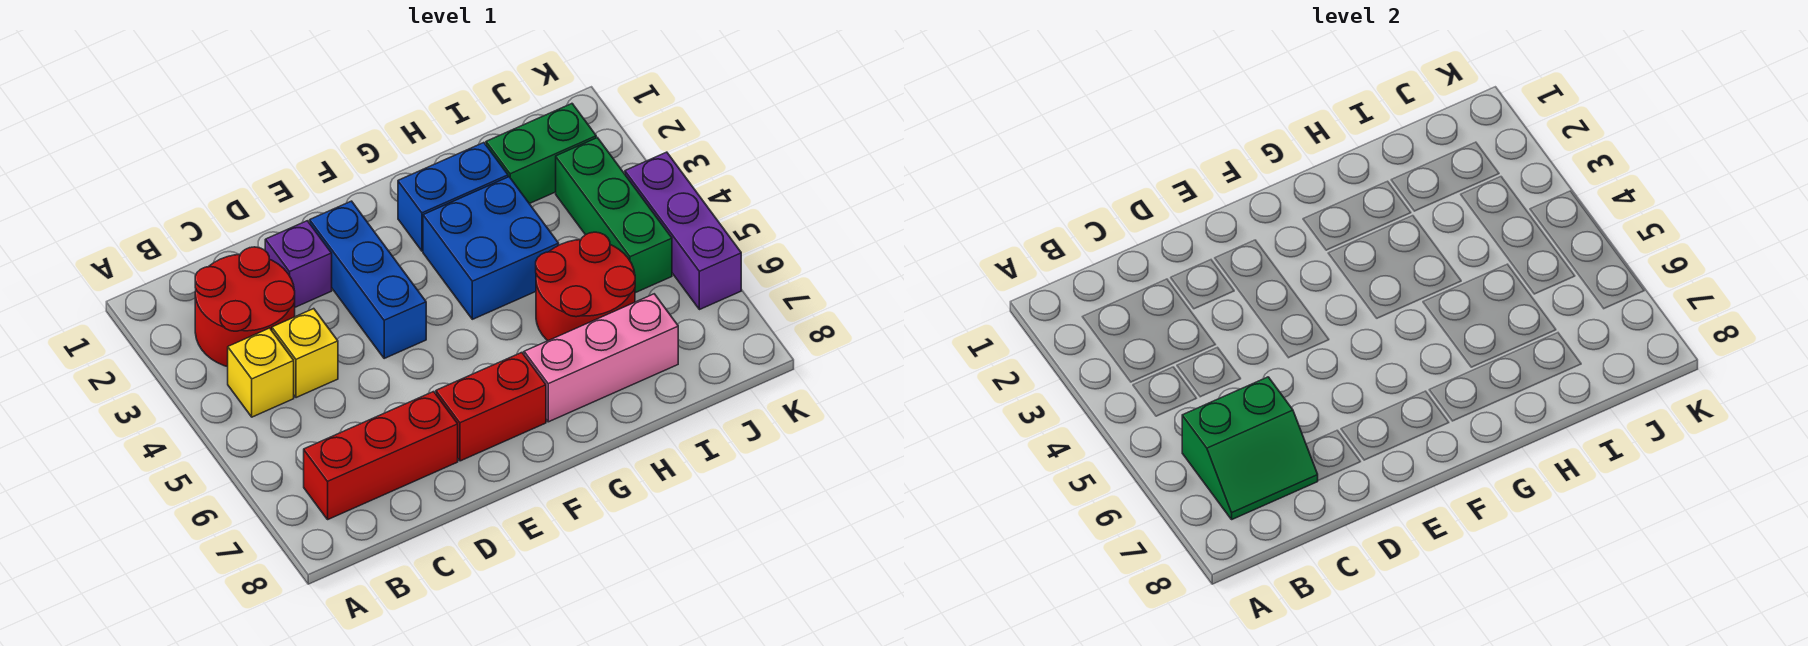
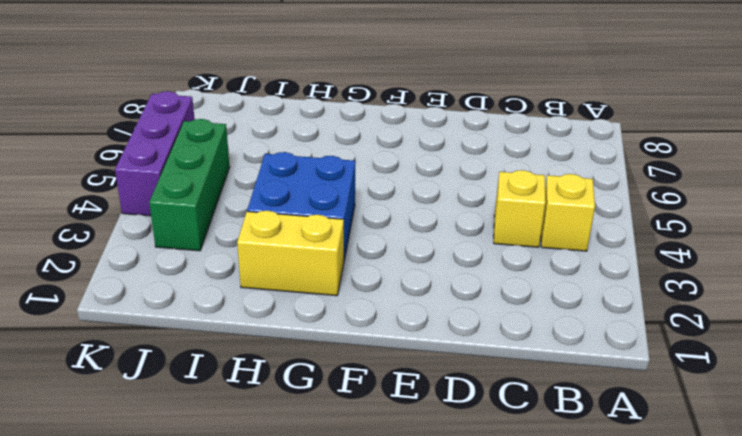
yellow 1x2 brick [237,211,344,296] -> blue 1x2 brick [398,143,508,251]
none -> red 2x2 round brick [195,247,295,367]
none -> red 1x3 brick [304,392,458,519]
none -> purple 1x1 brick [265,221,332,307]

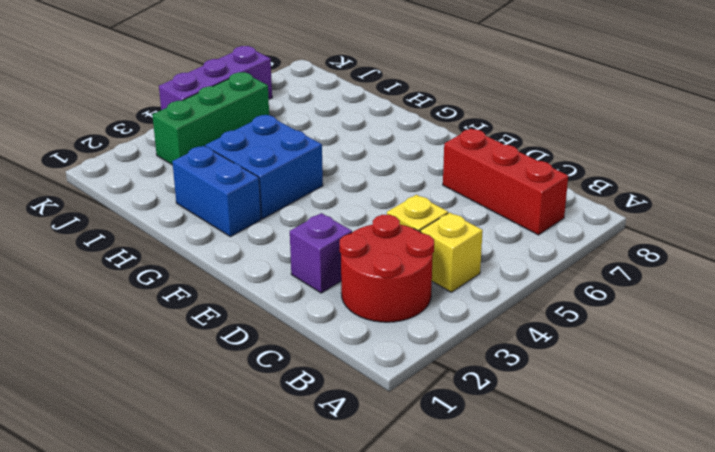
none -> blue 1x3 brick [310,201,426,358]
none -> red 1x2 brick [436,353,546,461]
none -> pink 1x3 brick [524,294,678,422]

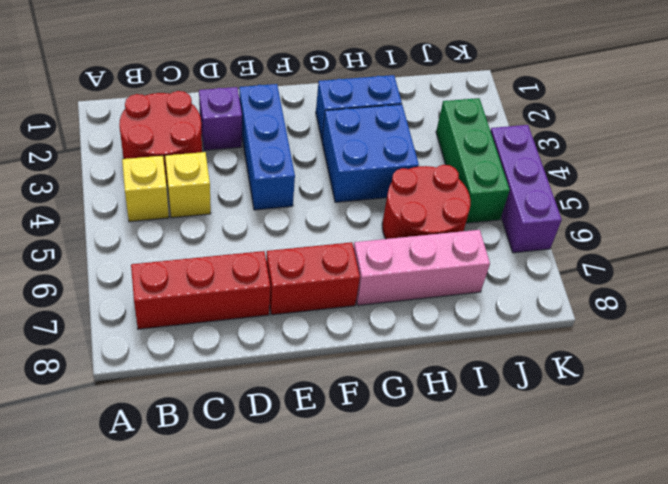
none -> green 1x2 brick [486,104,596,204]
none -> green 2x2 slope [1182,377,1318,519]

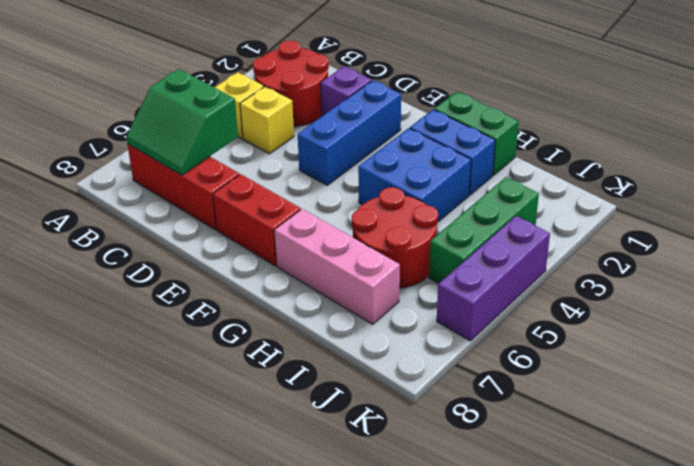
green 1x2 brick [434,92,519,175] -> green 1x2 brick moved to [486,104,596,204]

